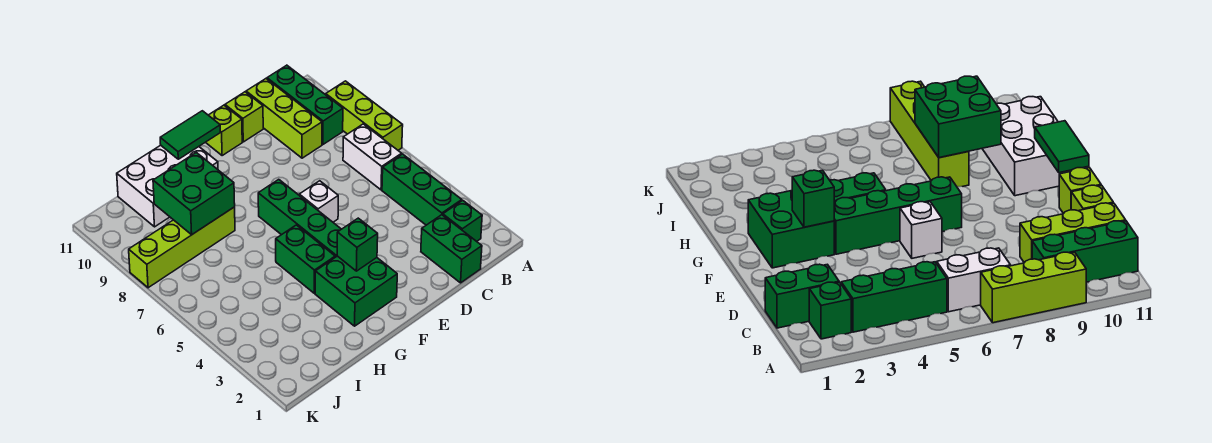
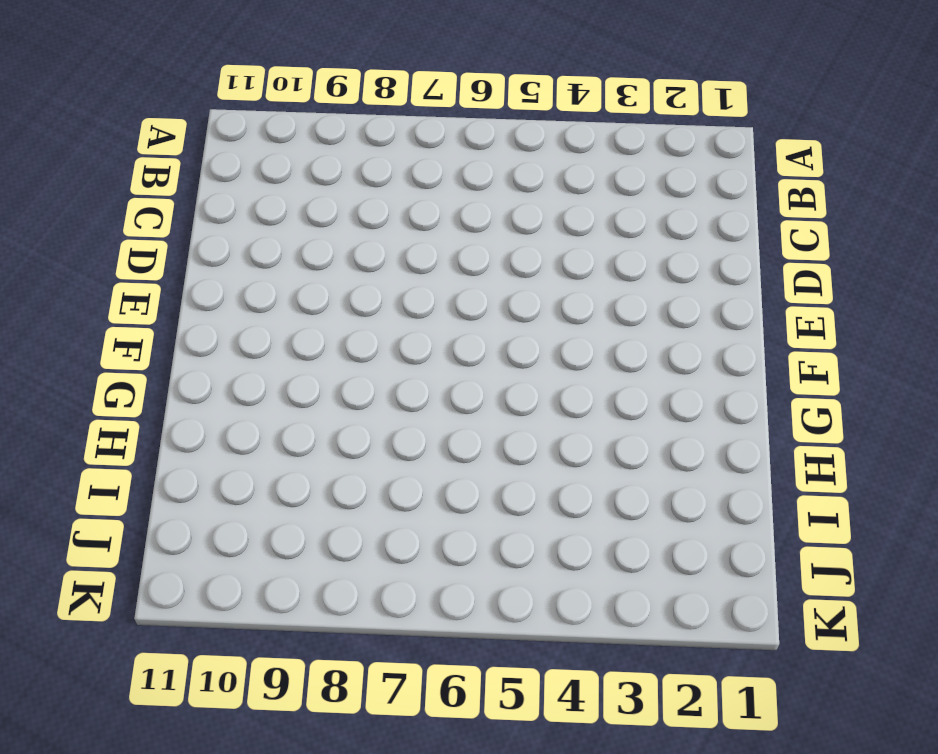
none -> lime 1x3 brick [326,81,403,150]
none -> green 1x1 brick [443,200,482,241]
none -> green 1x3 brick [382,154,462,225]

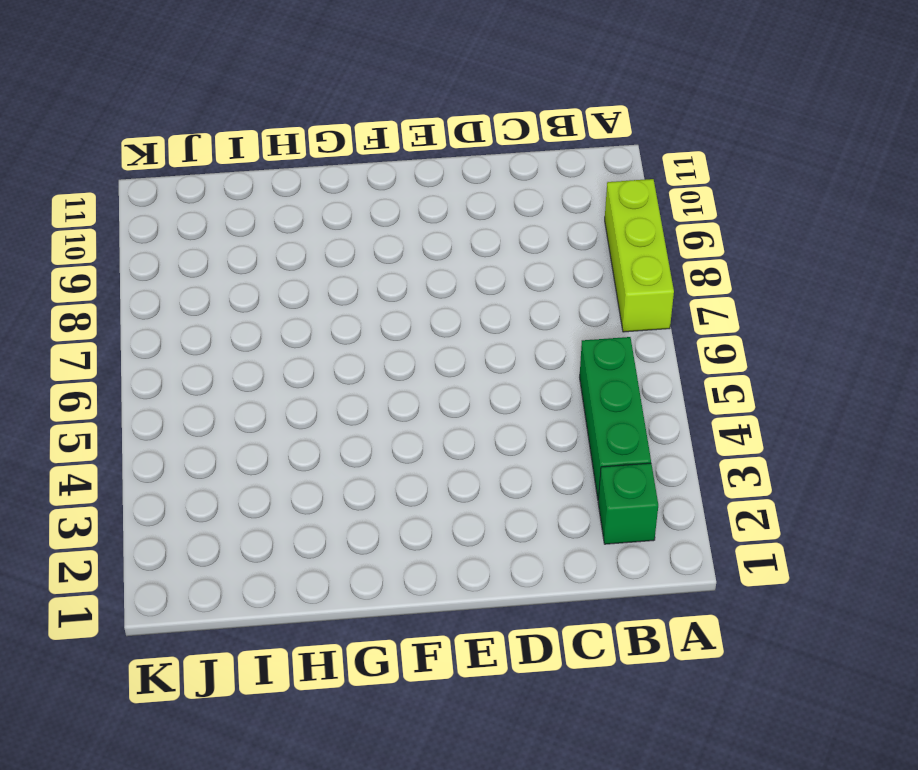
none -> white 1x2 brick [343,124,402,190]
none -> green 1x3 brick [267,65,343,144]
none -> green 1x2 brick [421,215,482,283]

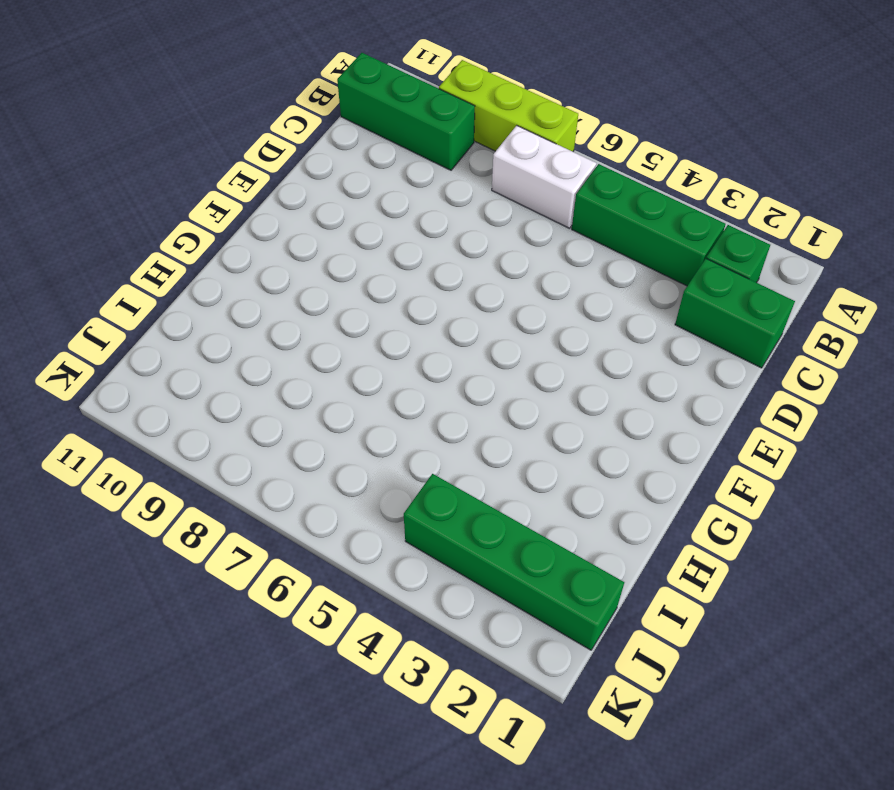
green 1x4 brick [404,474,624,650] -> green 1x4 brick moved to [258,179,341,257]
none -> lime 1x3 brick [246,79,322,158]
none -> lime 1x1 brick [225,92,263,142]
none -> white 1x1 brick [299,181,338,222]

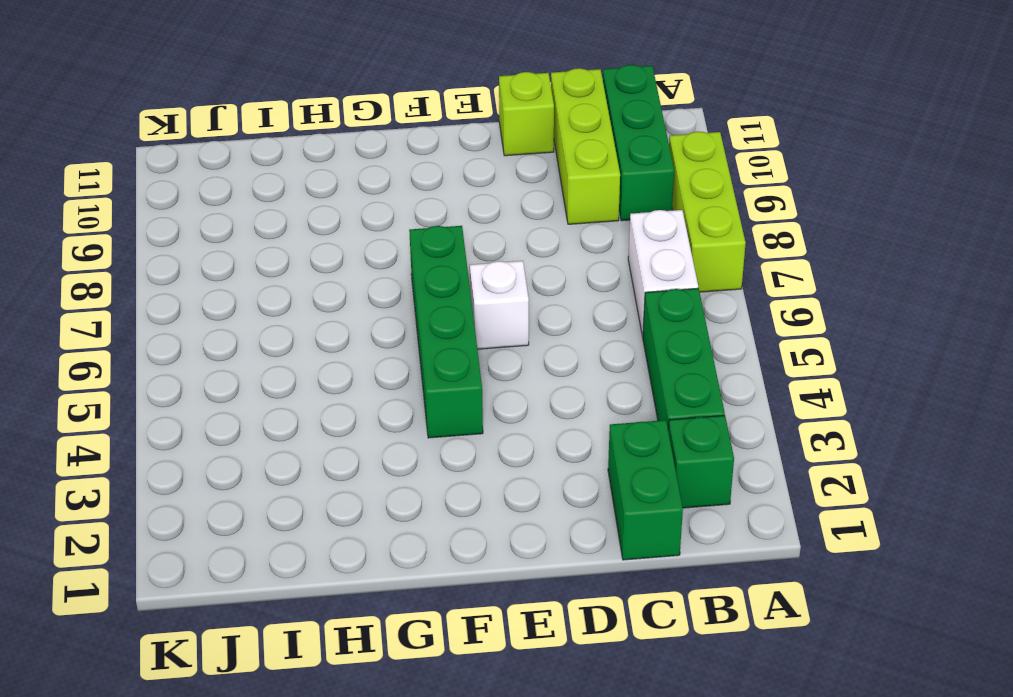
none -> lime 1x1 brick [206,105,242,155]
none -> green 2x2 brick [315,256,397,326]
none -> green 1x2 brick [276,225,335,293]

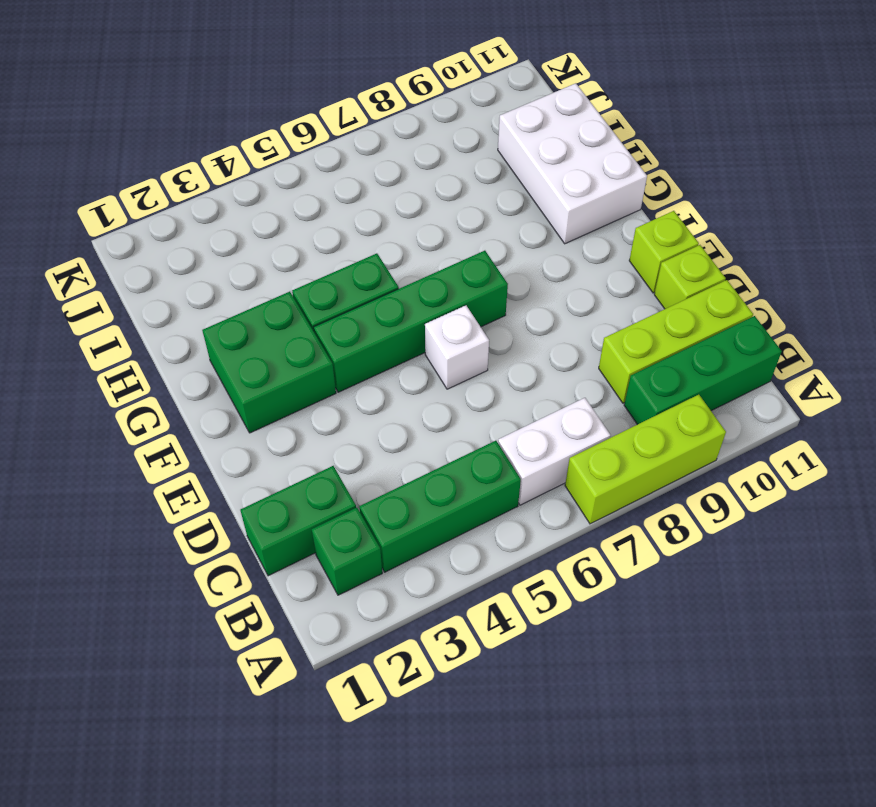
none -> lime 1x4 brick [129,207,235,288]
none -> green 1x1 brick [337,218,378,271]
none -> green 1x2 tile [160,111,221,159]

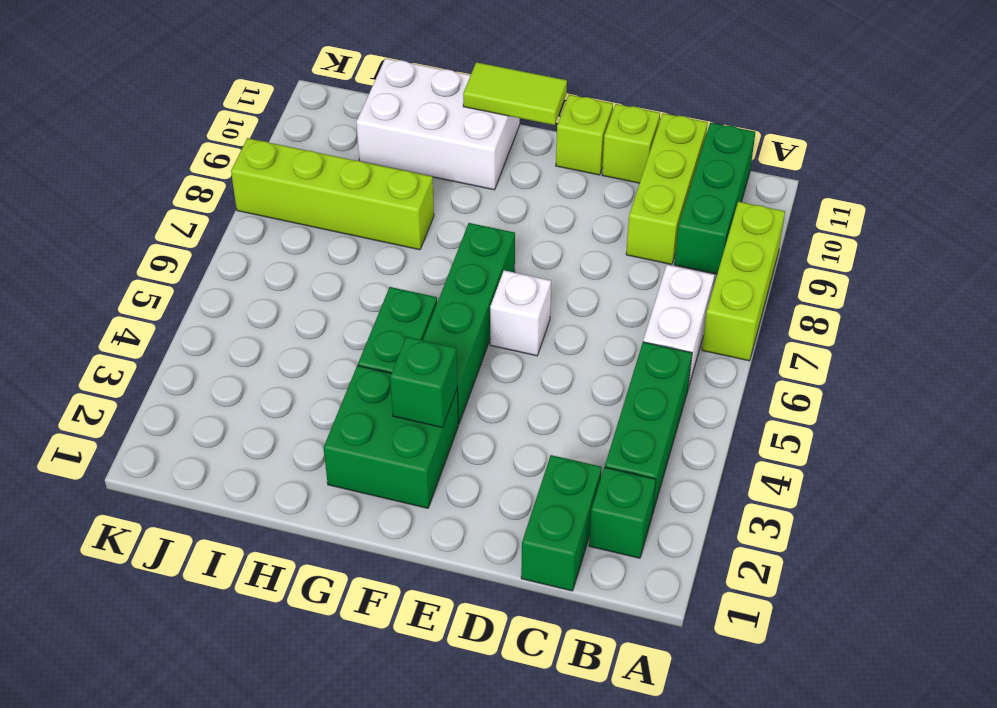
lime 1x2 tile [463,62,567,125] -> green 1x2 tile [160,111,221,159]
none -> green 2x2 brick [153,153,235,235]

